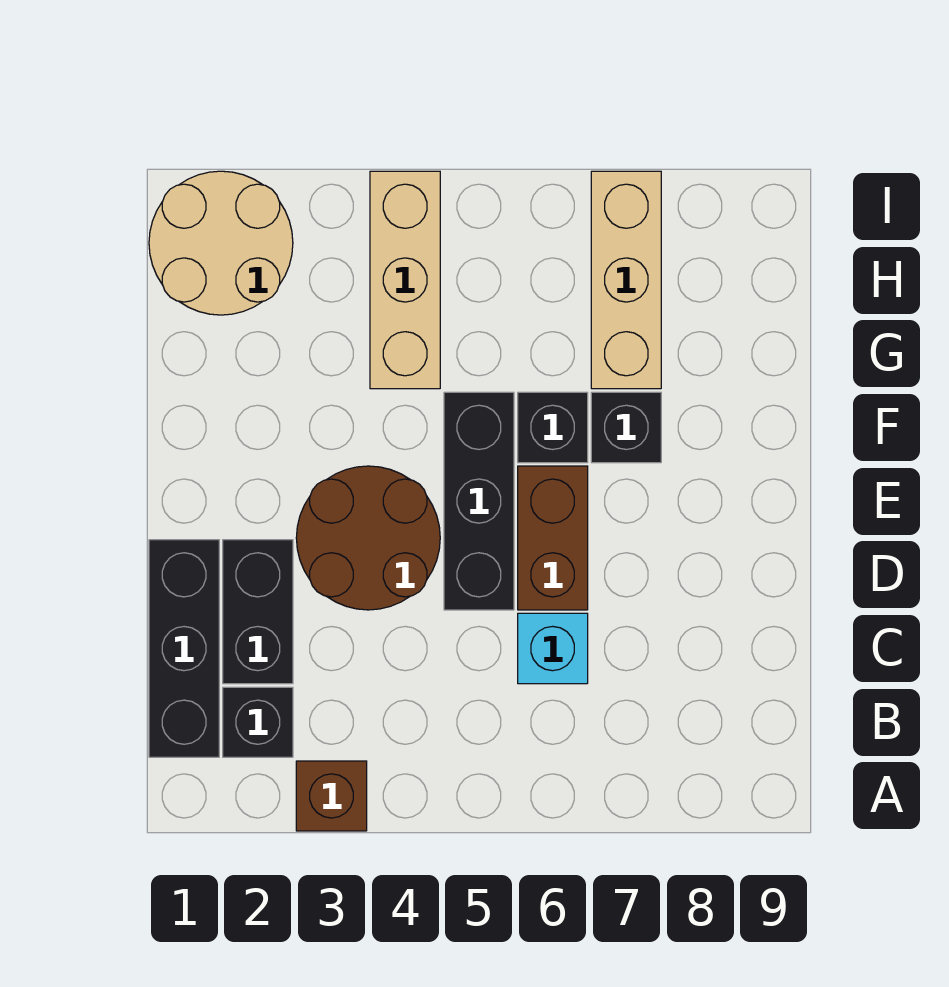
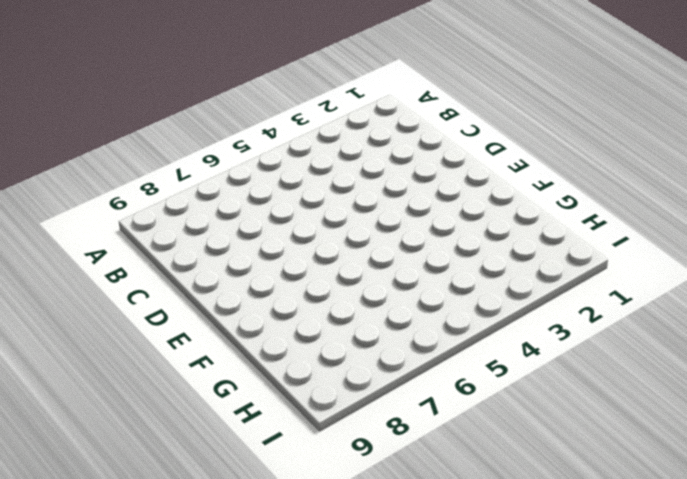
none -> brown 1x1 brick [296,761,367,831]
none -> black 1x3 brick [149,540,219,757]
none -> black 1x1 brick [223,687,293,757]

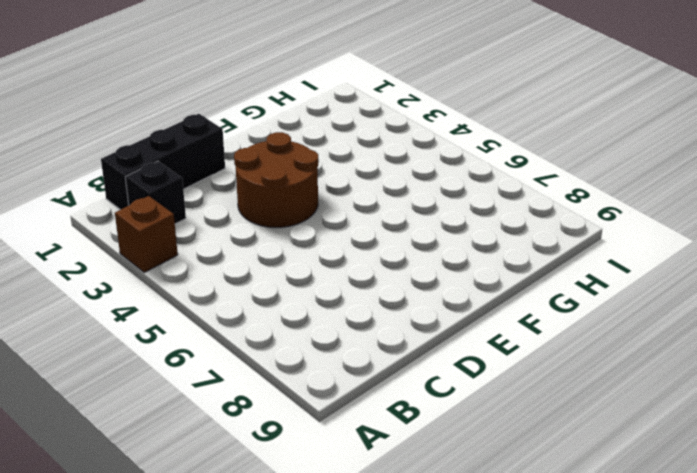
none -> black 1x2 brick [223,540,293,684]
none -> cyan 1x1 brick [518,613,588,684]
none -> black 1x3 brick [444,392,514,610]

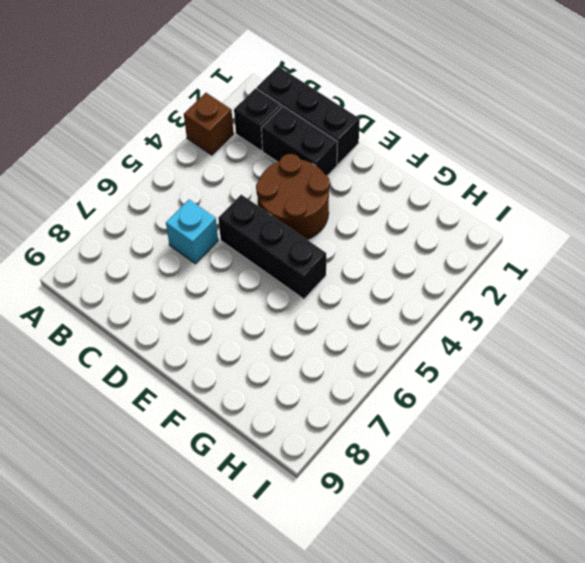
none -> brown 1x2 brick [518,466,588,610]
none -> black 1x1 brick [518,392,588,463]
none -> black 1x1 brick [591,392,661,463]

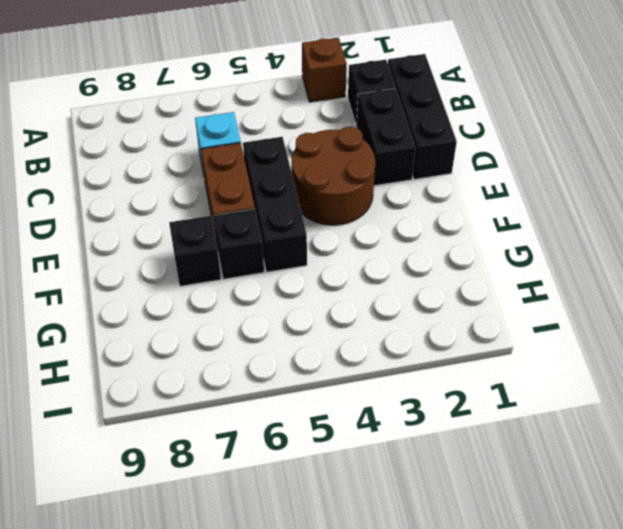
none -> tan 1x3 brick [370,171,440,389]
none -> tan 1x3 brick [591,171,661,389]
none -> tan 2x2 round brick [149,171,293,315]

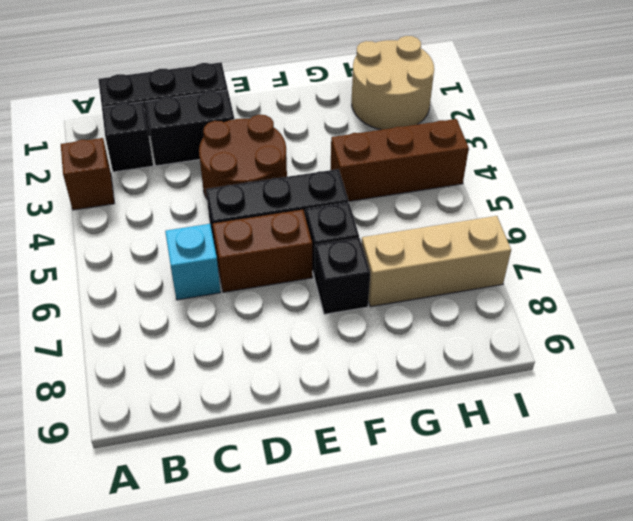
brown 1x3 brick [331,119,469,201] -> tan 1x3 brick [370,171,440,389]

